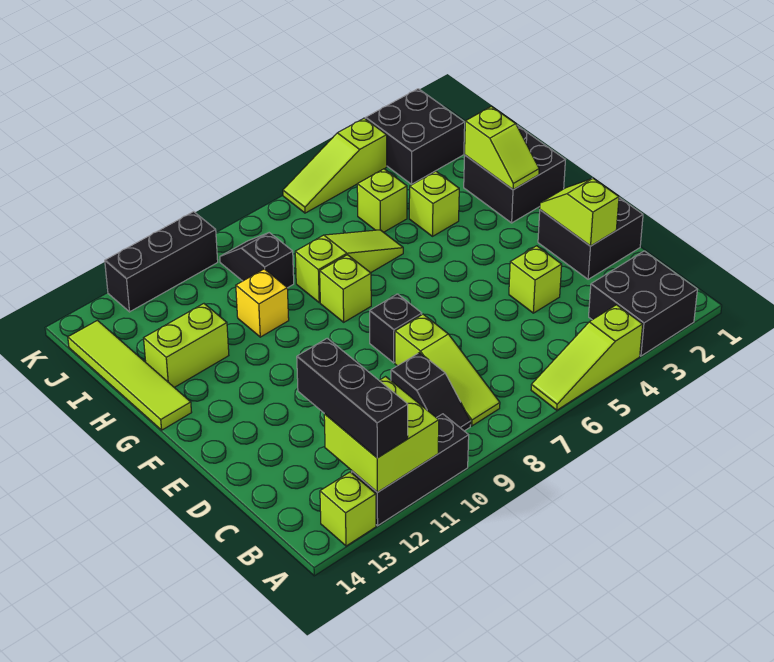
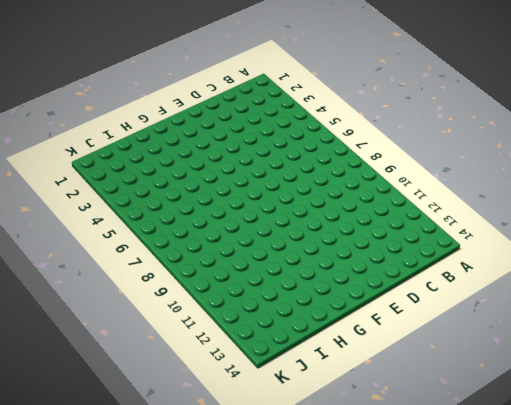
none -> black 2x2 brick [589,251,697,356]
none -> lime 1x3 slope [531,305,643,410]
none -> black 1x3 brick [352,414,469,526]

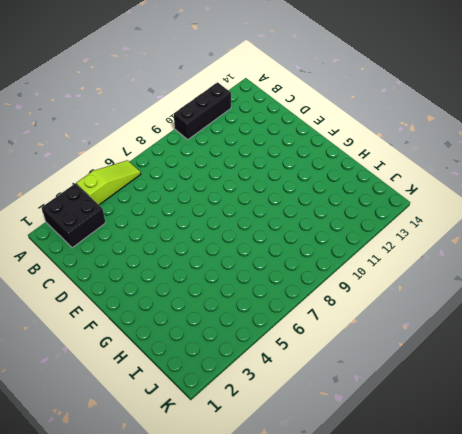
none -> lime 1x1 brick [320,472,376,546]
none -> lime 1x3 slope [395,314,500,426]
none -> black 1x2 slope [391,353,471,431]

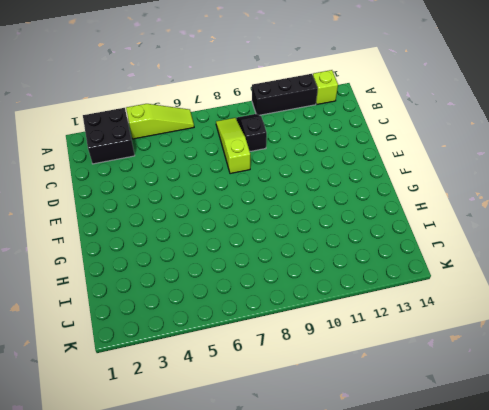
none -> black 2x2 brick [538,198,643,279]
none -> lime 1x1 brick [509,246,562,313]
none -> black 1x1 brick [370,294,422,363]

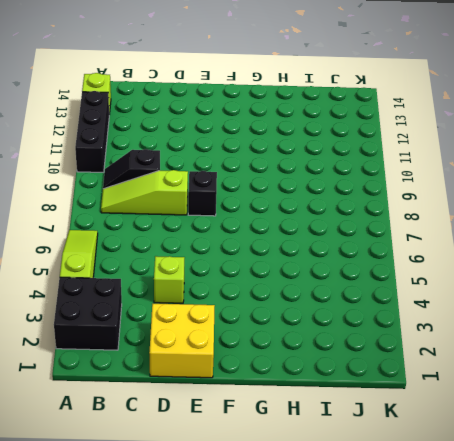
yellow 2x2 brick [149,304,215,378] -> black 2x2 brick [538,198,643,279]
none -> black 2x2 brick [464,126,565,223]
none -> lime 1x1 brick [320,255,371,322]
none -> lime 1x4 tile [68,320,192,430]

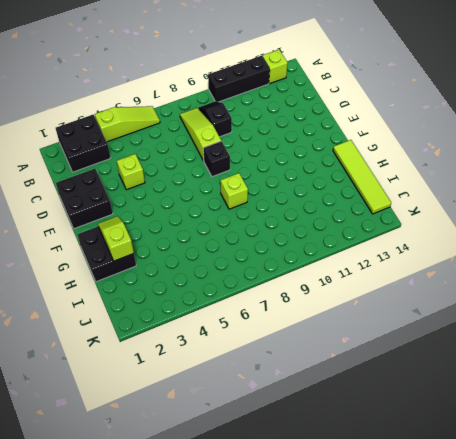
none -> lime 1x1 brick [409,171,459,236]
none -> lime 1x3 slope [295,230,403,303]
none -> yellow 1x1 brick [236,269,289,337]

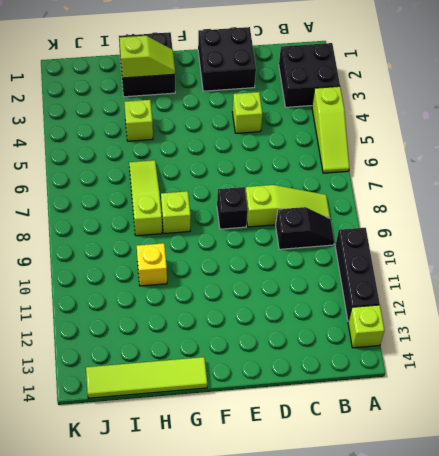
none -> lime 1x2 brick [144,304,229,387]
none -> lime 1x1 brick [357,169,407,232]
none -> black 1x2 slope [220,233,294,288]

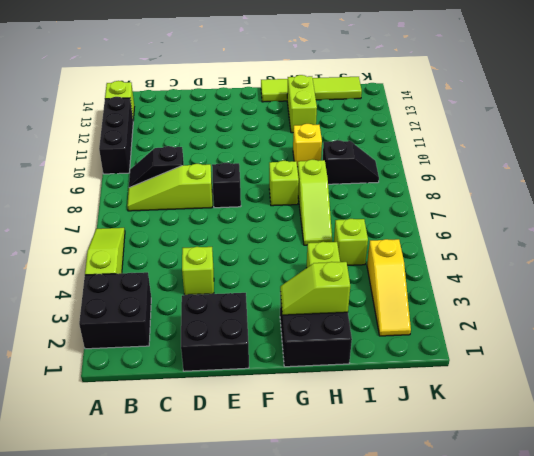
yellow 1x3 slope [367,239,411,336] -> black 2x2 brick [365,89,465,184]
none -> lime 1x3 slope [283,118,387,213]
none -> black 1x3 brick [105,212,218,312]
none -> lime 2x2 brick [324,377,439,492]

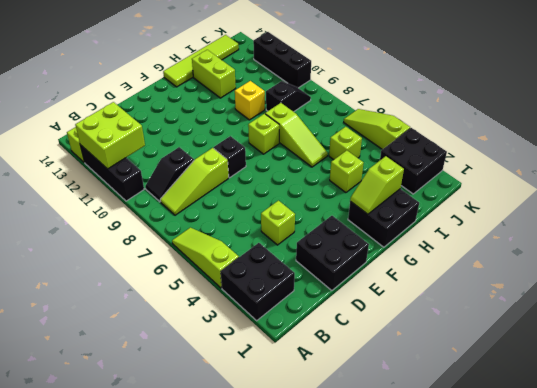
none -> lime 1x2 slope [540,178,619,246]
none -> black 1x3 brick [297,338,408,458]

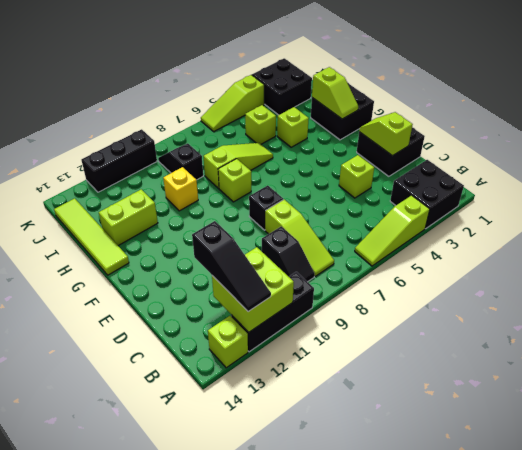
black 1x3 slope [192,221,271,312] -> black 1x3 brick [297,338,408,458]

